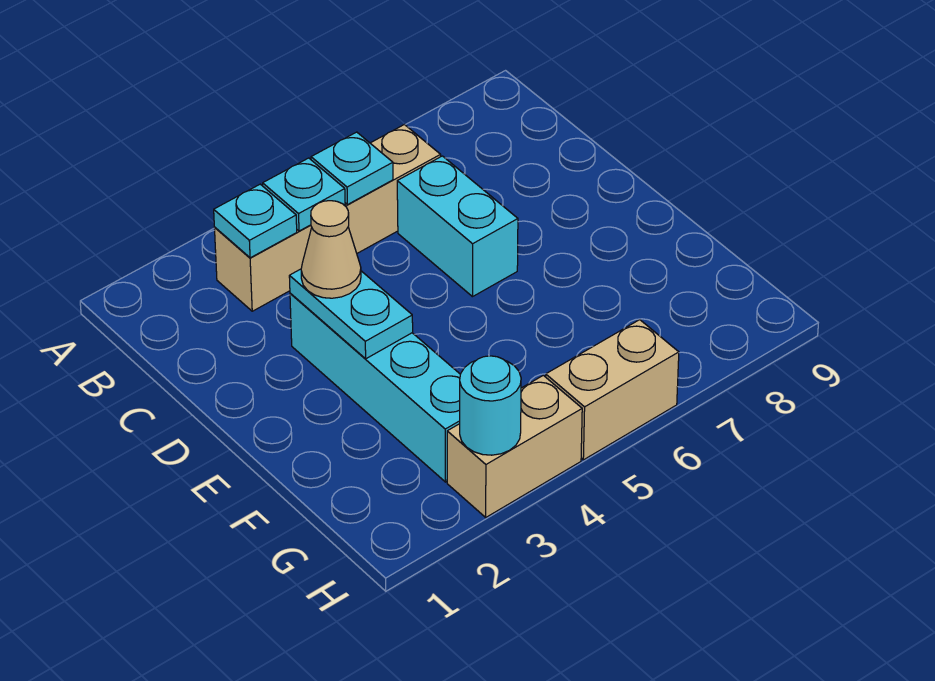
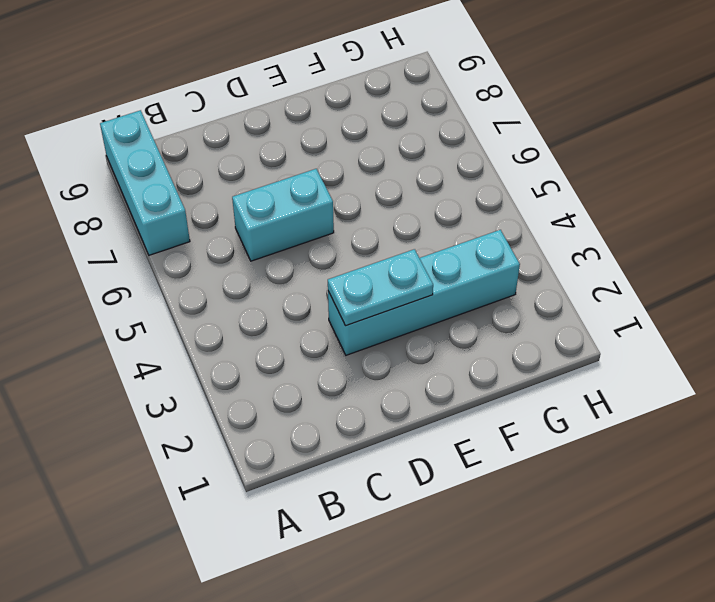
cyan 1x3 brick [100,110,190,255] -> none
none -> tan 1x4 brick [215,125,441,311]
none -> tan 1x2 brick [447,375,582,517]

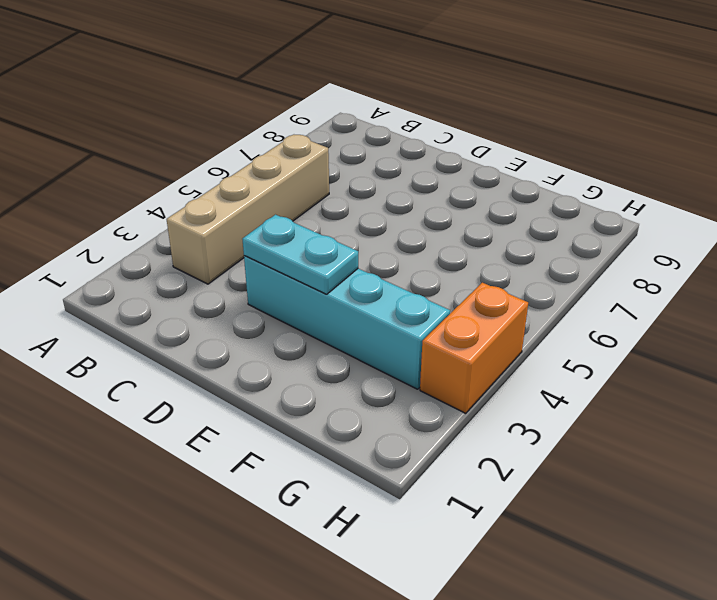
orange 1x2 brick [420,283,528,413] -> tan 1x2 brick [447,375,582,517]
none -> cyan 1x2 brick [397,156,518,297]
none -> tan 1x2 brick [546,320,679,460]

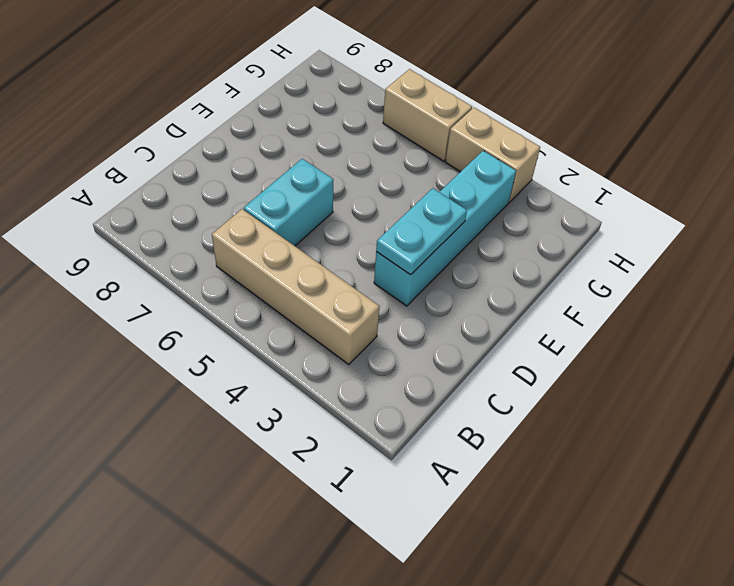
none -> cyan 1x1 plate [214,184,297,258]
none -> cyan 1x1 plate [263,158,345,231]

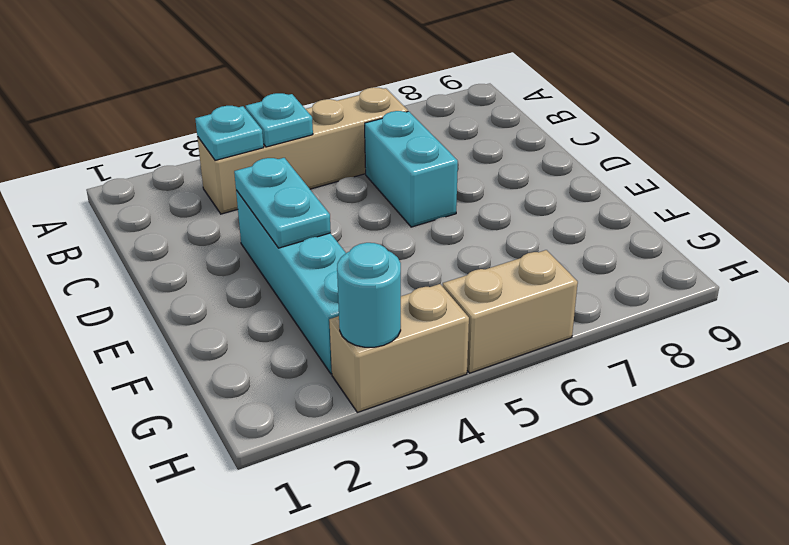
none -> cyan 1x1 plate [311,132,393,204]
none -> tan 1x1 cone [301,201,361,298]

